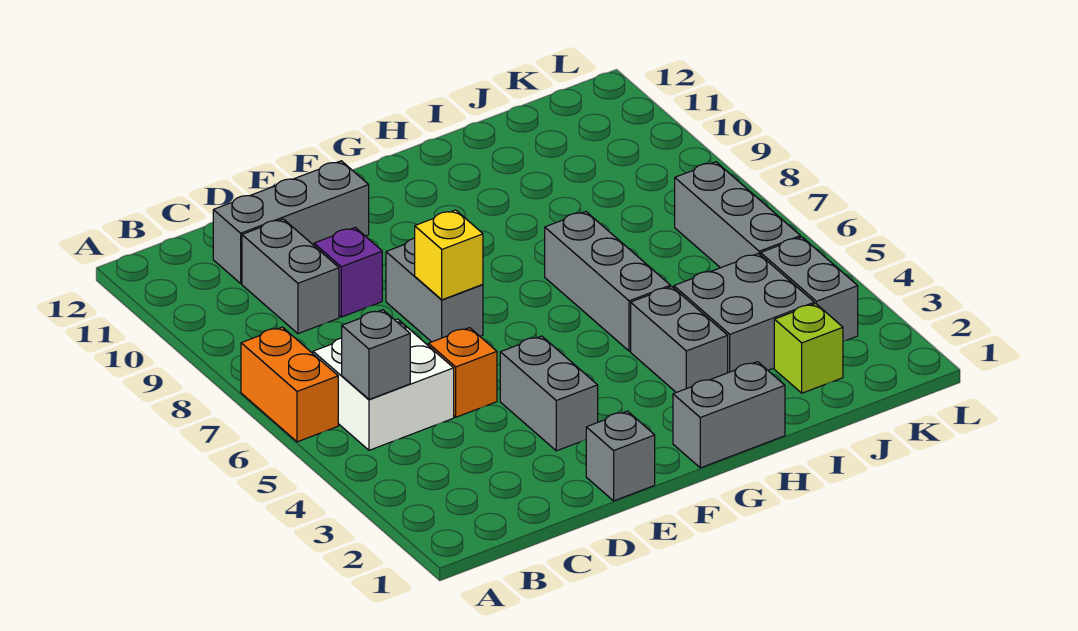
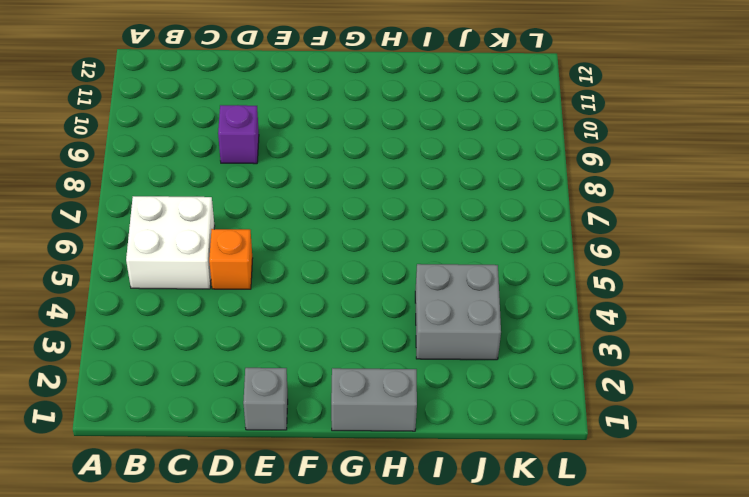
none -> orange 1x2 brick [241,327,338,442]
none -> grey 1x2 brick [242,219,339,334]
none -> grey 1x3 brick [213,161,369,283]

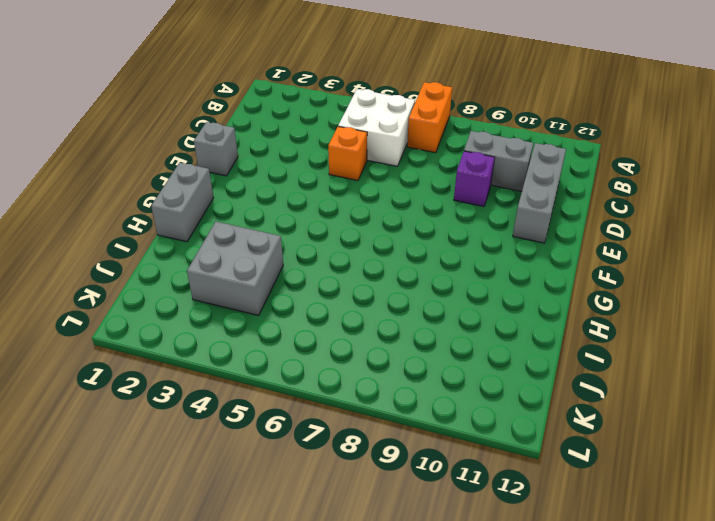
orange 1x2 brick [407,82,452,153] -> orange 1x2 brick turned to [241,327,338,442]
none -> grey 1x2 brick [500,336,598,451]
none -> grey 1x2 brick [386,238,483,342]
none -> grey 1x2 brick [631,287,728,392]

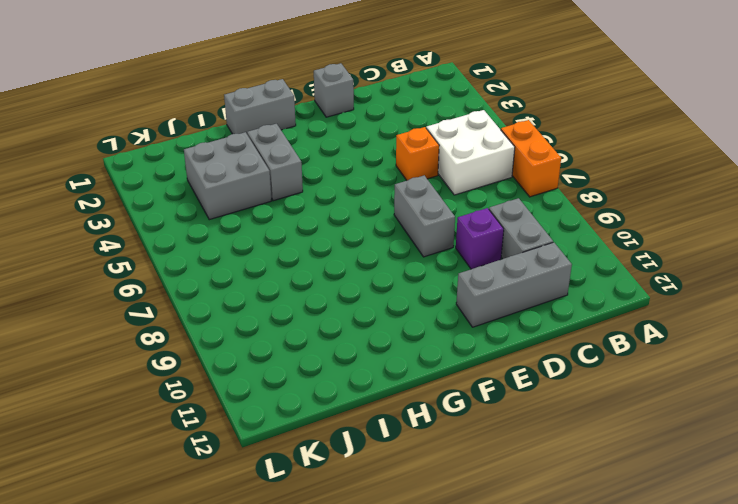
none -> grey 1x2 brick [500,336,598,451]
none -> grey 1x3 brick [545,211,670,351]
none -> lime 1x1 brick [774,304,843,393]

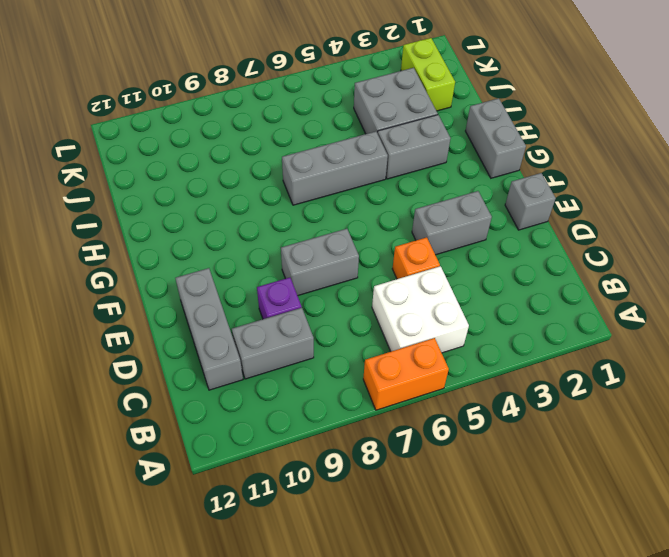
lime 1x2 brick [401,38,455,111] -> lime 1x1 brick [774,304,843,393]
none -> grey 1x2 brick [761,237,858,341]
none -> grey 1x3 brick [675,162,801,268]
none -> grey 1x1 brick [342,310,410,399]

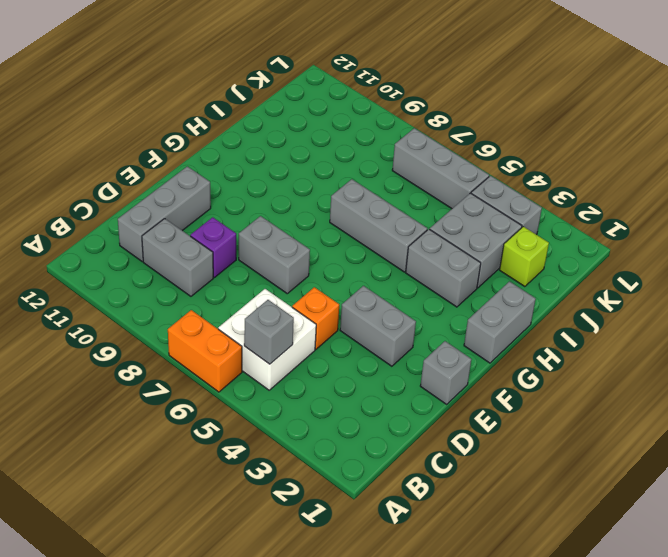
none -> yellow 1x1 brick [415,210,483,300]

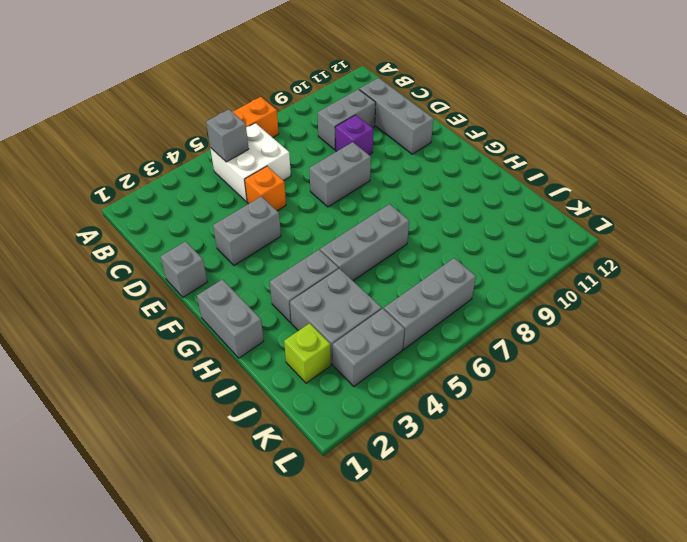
none -> yellow 1x1 brick [415,210,483,300]

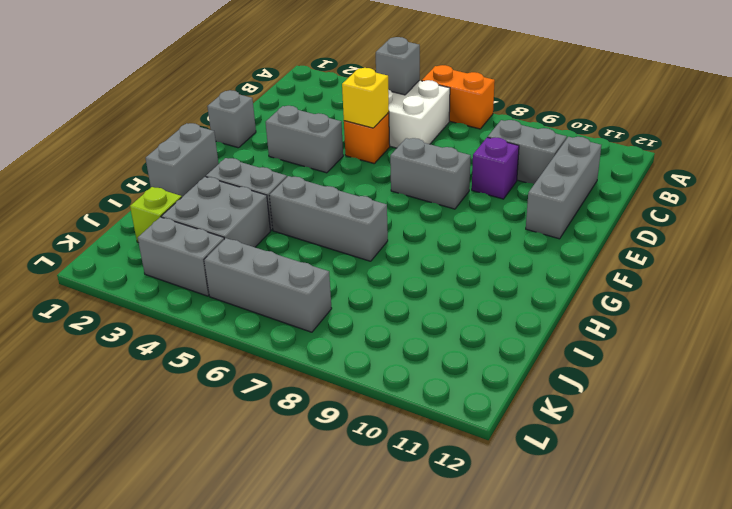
yellow 1x1 brick [342,68,389,128] -> yellow 1x1 brick moved to [415,210,483,300]

